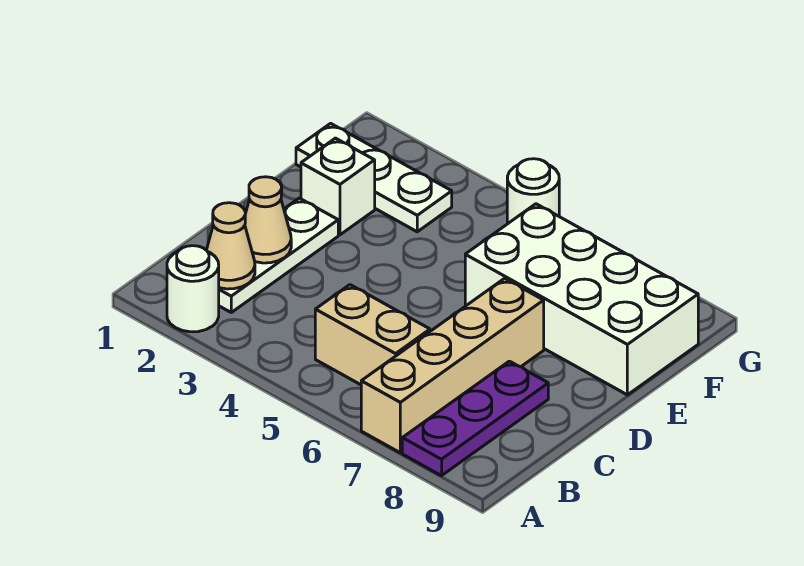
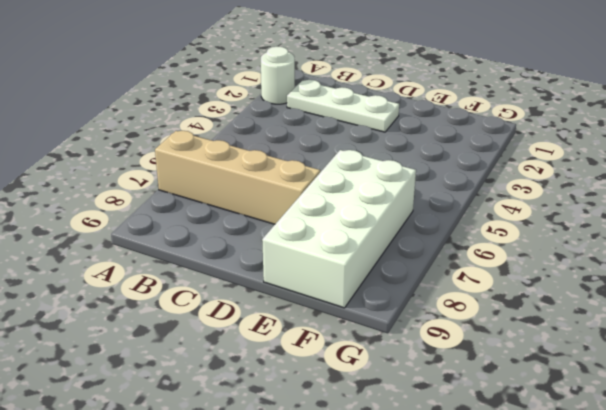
none -> purple 1x3 plate [402,361,548,476]
none -> tan 1x2 brick [315,285,430,385]

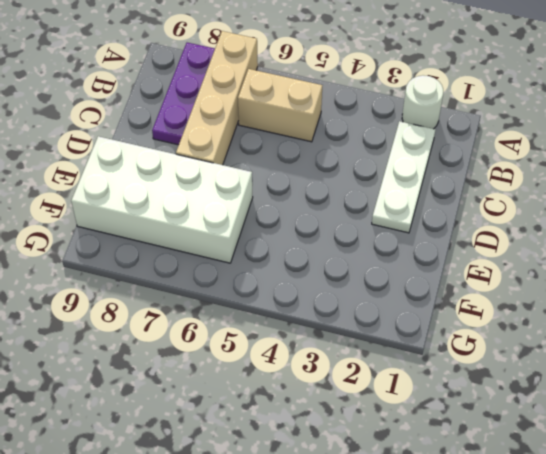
none -> white 1x1 brick [301,138,375,235]
none -> white 1x3 plate [296,123,452,232]

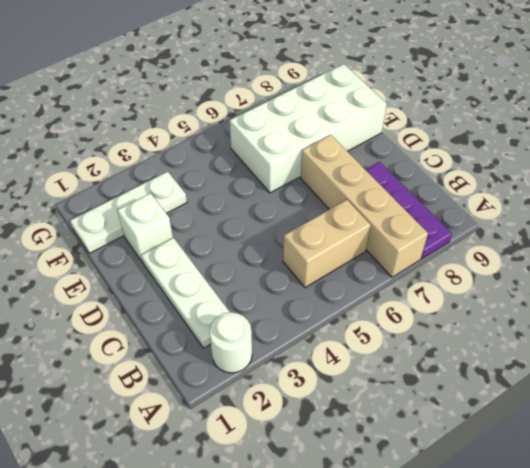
none -> white 1x1 round brick [507,159,559,224]
none -> tan 1x1 cone [207,203,255,289]

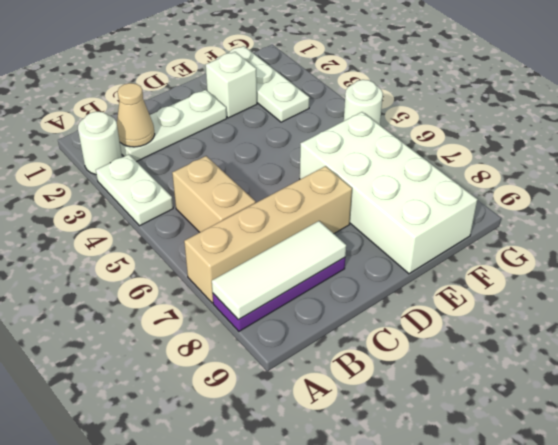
white 1x2 plate [96,154,173,226] -> none
white 1x3 tile [212,221,346,320] -> none
none -> tan 1x1 cone [245,177,291,263]

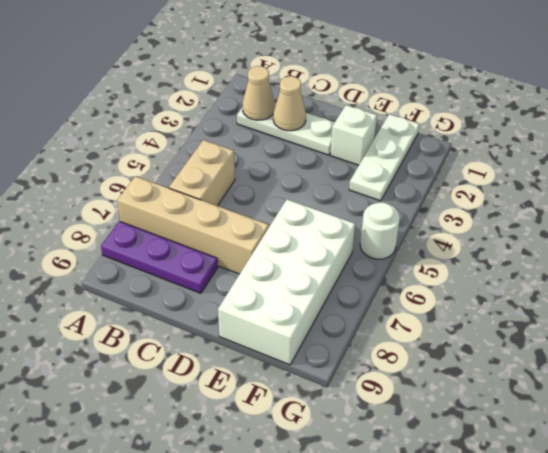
none -> white 1x1 round brick [167,246,219,332]

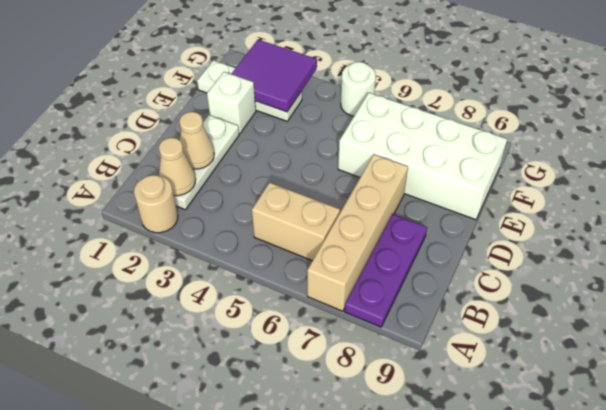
tan 1x1 round brick [134,175,178,233] -> white 1x1 round brick [167,246,219,332]
purple 2x2 tile [231,40,317,112] -> none

